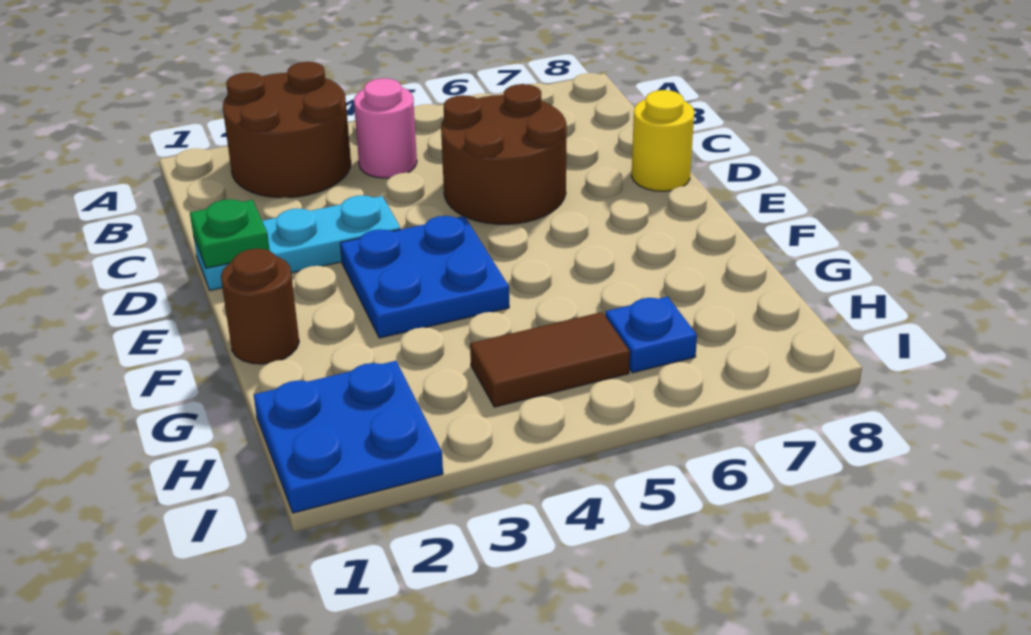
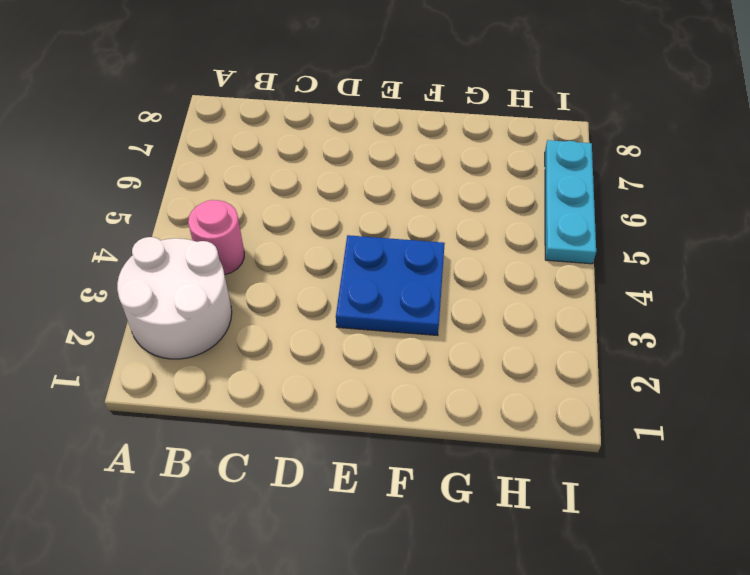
white 2x2 round brick [117,237,232,359] -> brown 2x2 round brick [223,62,351,198]
cyan 1x3 plate [545,140,596,264] -> cyan 1x3 plate moved to [193,195,401,290]
none -> brown 2x2 round brick [441,84,567,224]
none -> yellow 1x1 round brick [631,90,694,191]

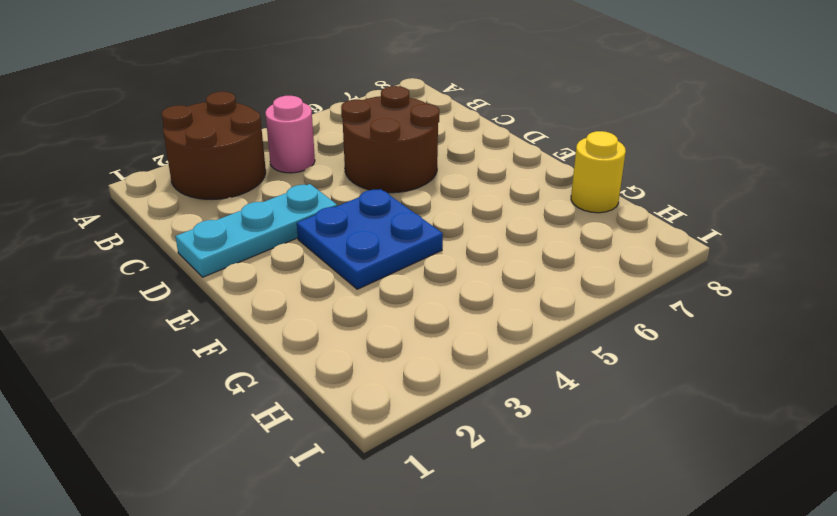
yellow 1x1 round brick [571,131,626,213] -> yellow 1x1 round brick moved to [631,90,694,191]
none -> brown 1x1 round brick [221,249,299,364]
none -> blue 2x2 plate [254,361,443,513]

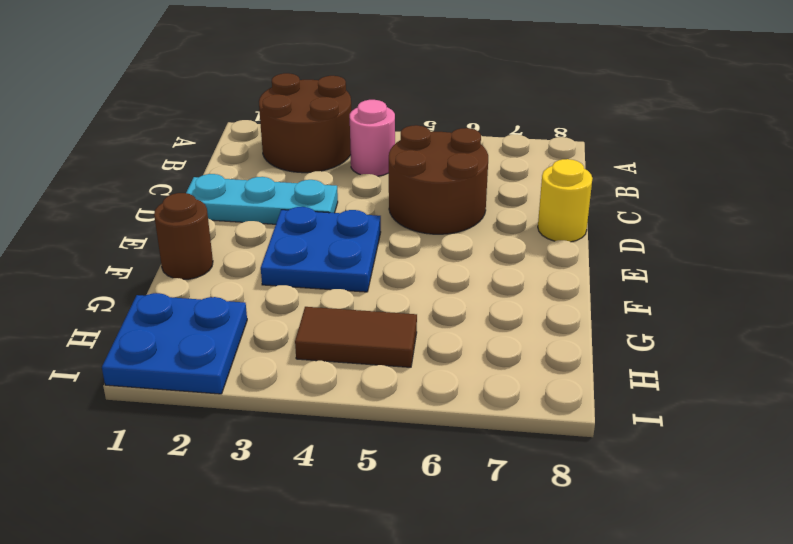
none -> blue 1x1 plate [605,297,697,373]
none -> green 1x1 plate [190,199,270,268]

